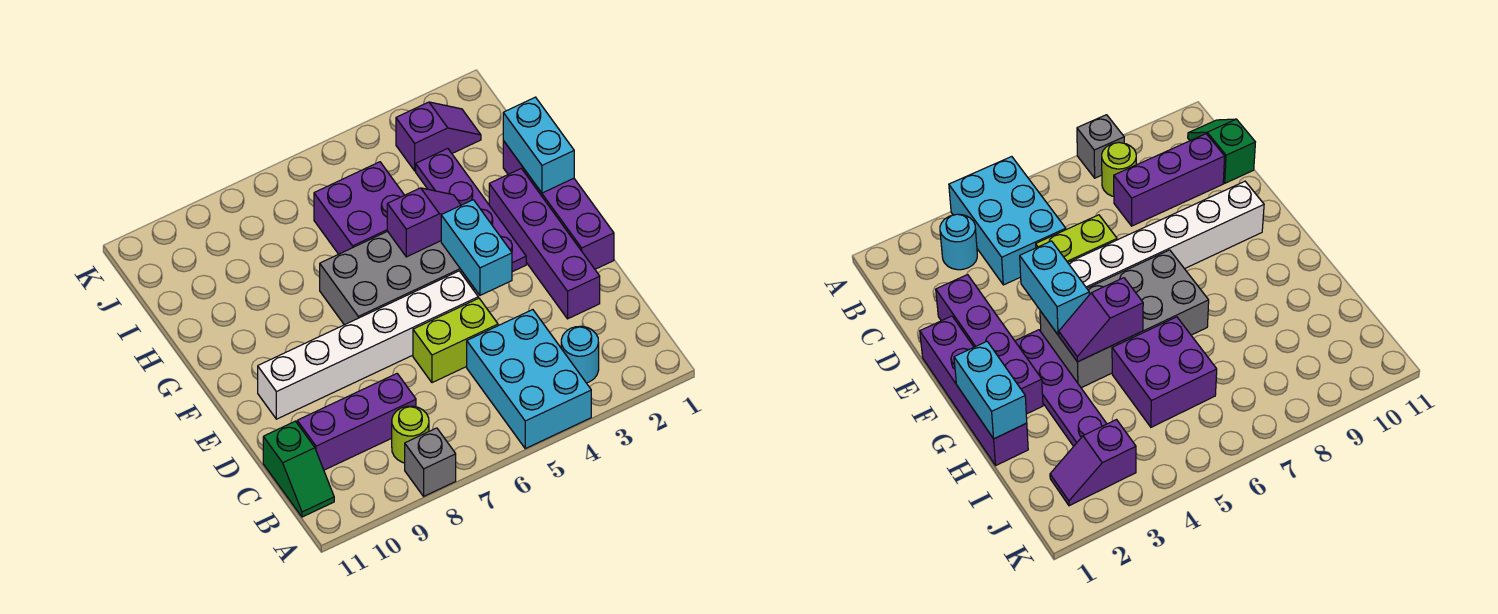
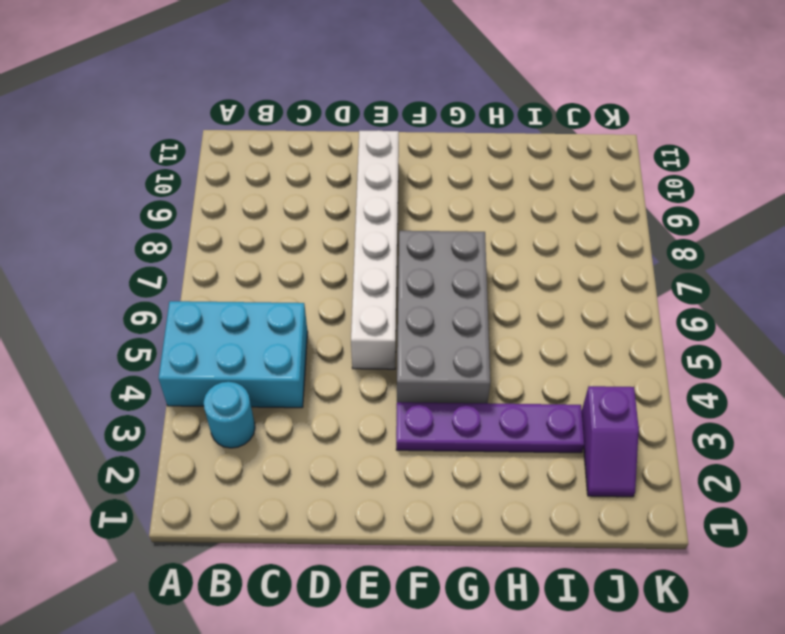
none -> grey 1x1 brick [405,428,456,496]
none -> lime 1x1 round brick [392,406,429,463]
none -> green 1x2 slope [263,421,334,517]

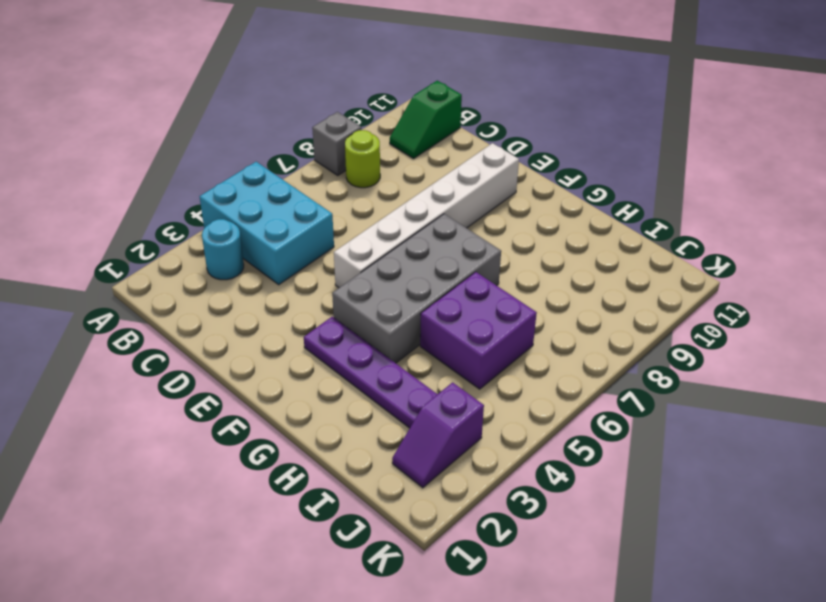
green 1x2 slope [390,81,462,159] -> green 1x2 slope turned to [263,421,334,517]
none -> purple 1x3 brick [297,374,416,470]
none -> purple 1x4 brick [489,168,600,319]
none -> lime 1x2 brick [413,298,498,383]

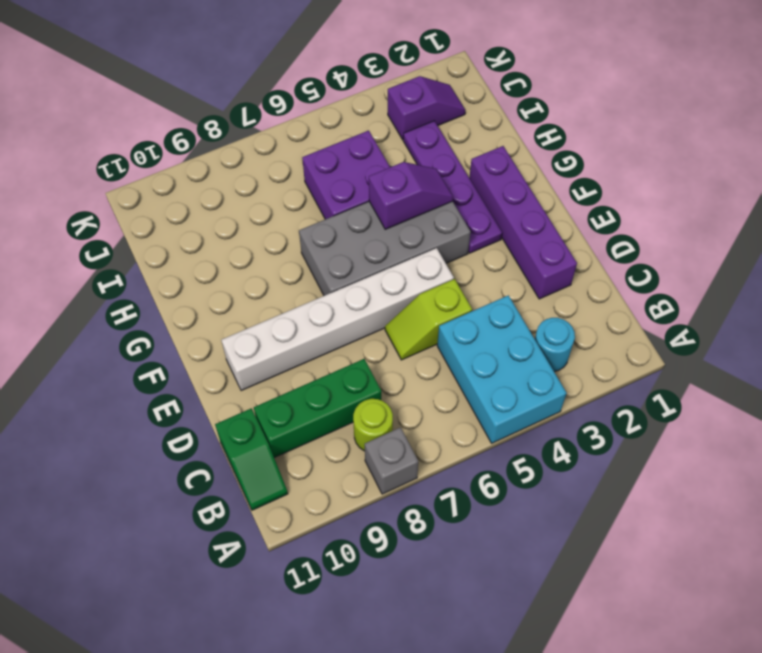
green 1x3 brick [254,359,381,458] -> purple 1x3 brick [297,374,416,470]
lime 1x2 slope [385,279,472,360] -> lime 1x2 brick [413,298,498,383]
none -> purple 1x4 brick [503,141,614,269]
none -> cyan 1x2 brick [441,200,512,295]
none -> cyan 1x2 brick [503,97,574,193]

